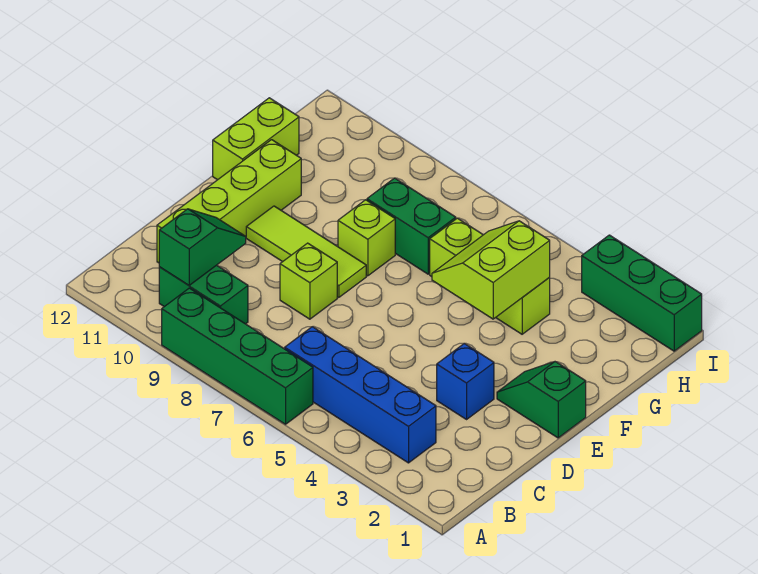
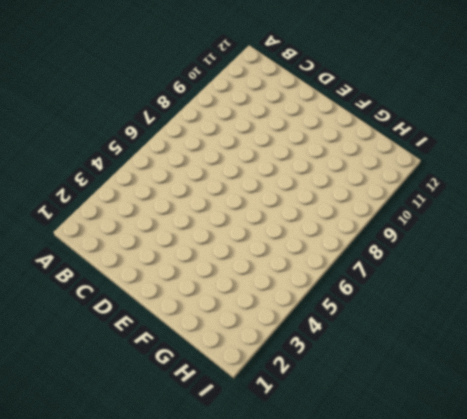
none -> green 1x4 brick [162,288,313,424]
none -> blue 1x4 brick [285,327,436,463]
none -> green 1x2 brick [159,265,248,324]

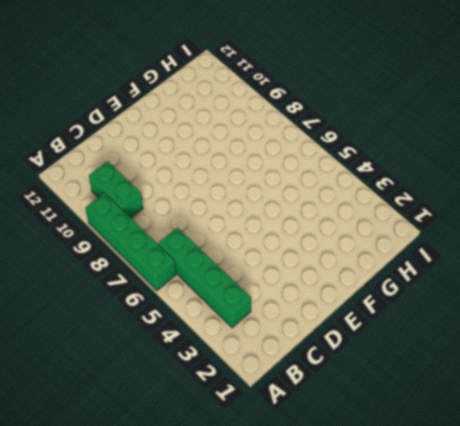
green 1x4 brick [158,228,251,328] -> blue 1x4 brick [285,327,436,463]
none -> lime 1x4 brick [157,140,301,263]
none -> blue 1x1 brick [437,343,494,419]
none -> lime 1x1 brick [280,243,337,319]

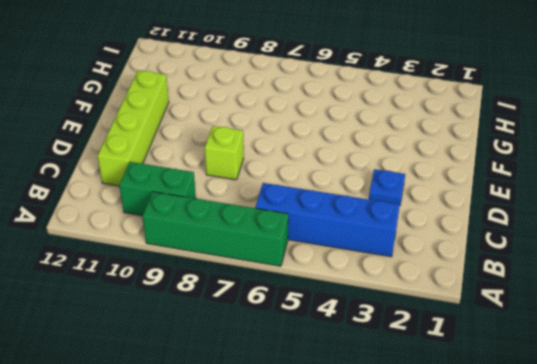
blue 1x1 plate [369,169,405,205] -> blue 1x1 brick [437,343,494,419]
none -> green 1x2 slope [497,362,586,438]
none -> lime 1x3 tile [246,206,366,297]
none -> lime 1x1 brick [338,200,395,276]

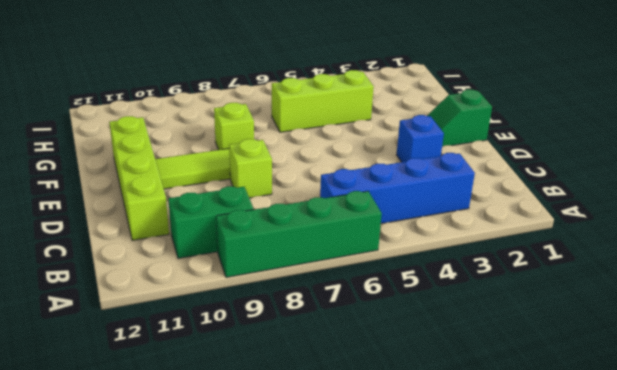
none -> lime 1x2 brick [213,98,299,180]
none -> green 1x2 brick [367,178,456,274]
none -> green 1x3 brick [582,235,702,351]

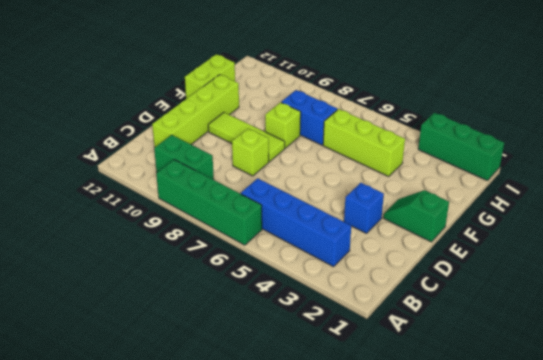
blue 1x2 brick [281,90,337,145] -> green 1x2 brick [367,178,456,274]
none -> green 1x2 slope [159,209,246,285]
none -> lime 2x2 slope [432,221,550,319]

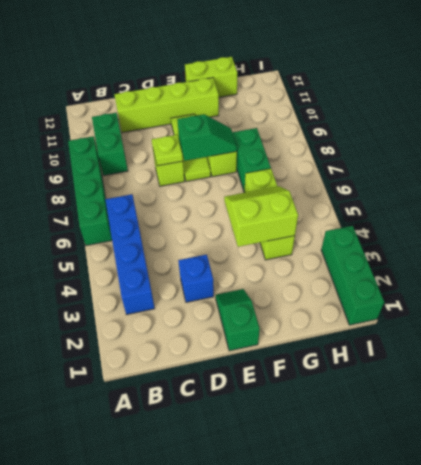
lime 1x1 plate [152,135,183,166] -> none
green 1x2 slope [177,114,237,161] -> green 1x2 slope moved to [159,209,246,285]

